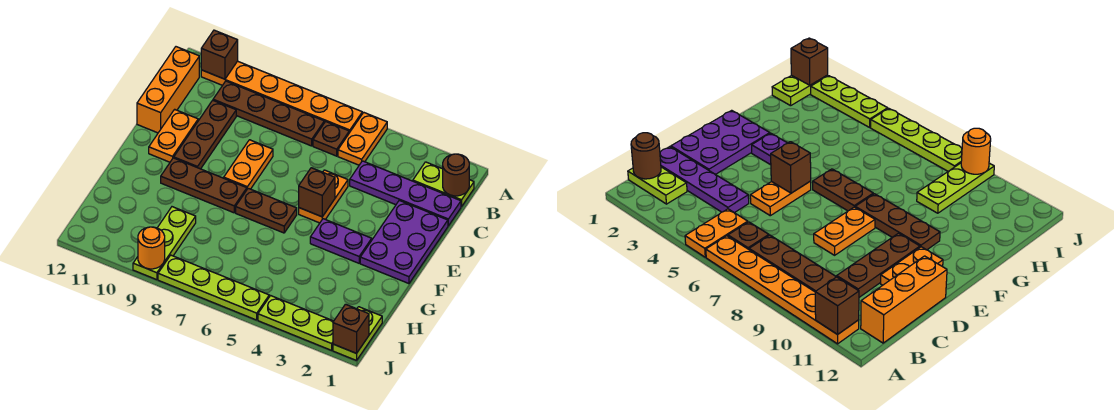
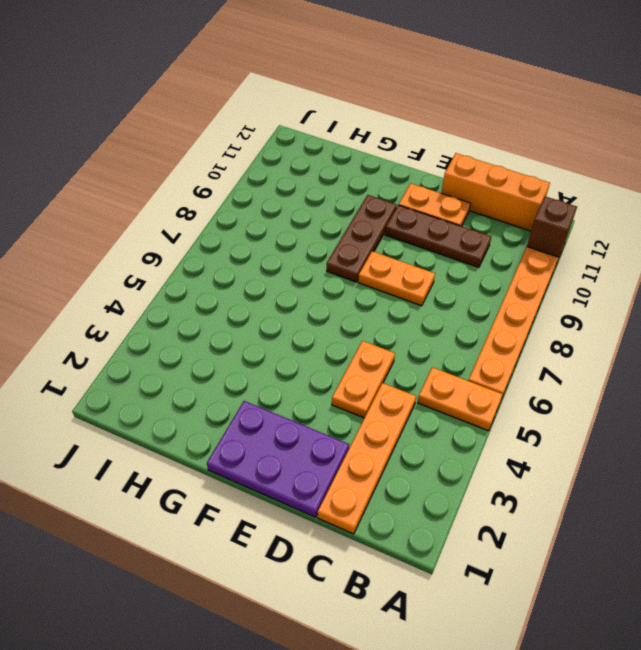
orange 1x4 plate [318,383,416,534] -> purple 1x4 plate [350,161,461,226]
orange 1x2 plate [332,341,395,418] -> orange 1x2 plate turned to [299,170,348,223]
none -> lime 1x2 plate [413,162,474,207]
none -> brown 1x1 plate [313,122,349,156]
none -> brown 1x4 plate [213,81,324,146]

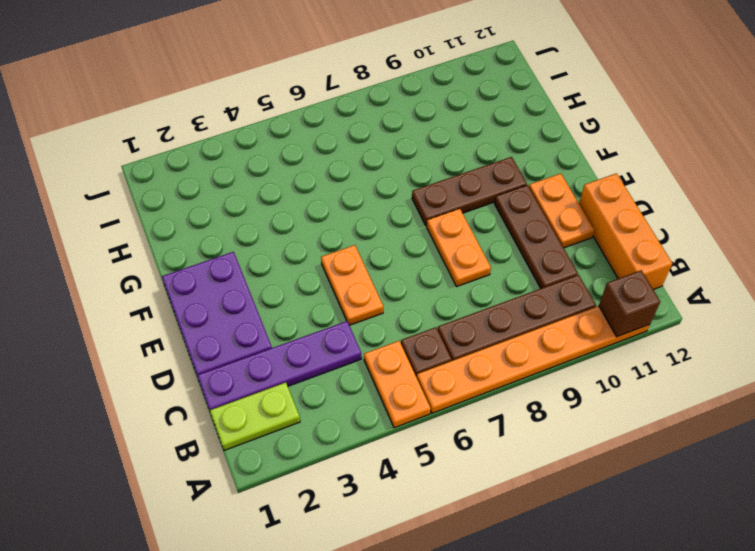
none -> purple 1x2 plate [310,219,372,263]
none -> brown 1x2 plate [236,188,297,233]
none -> lime 1x3 plate [133,207,196,280]

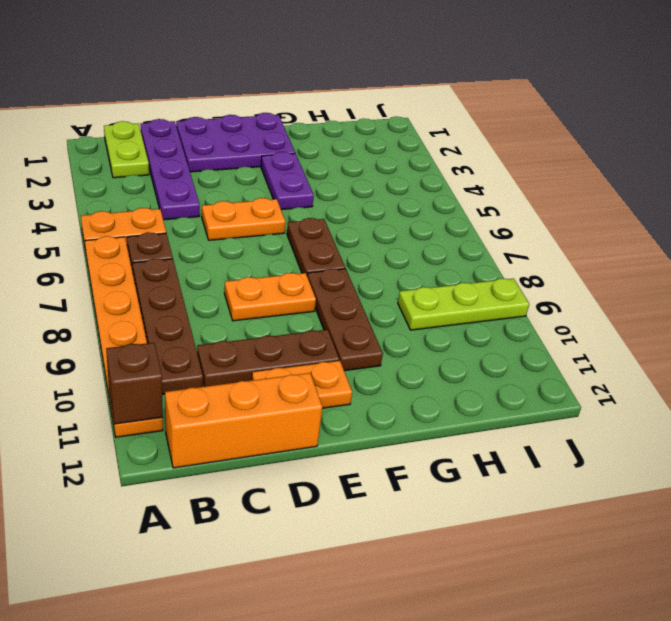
none -> lime 1x2 plate [333,307,382,361]
none -> lime 1x3 plate [258,296,334,350]
none -> lime 1x4 plate [158,255,269,320]

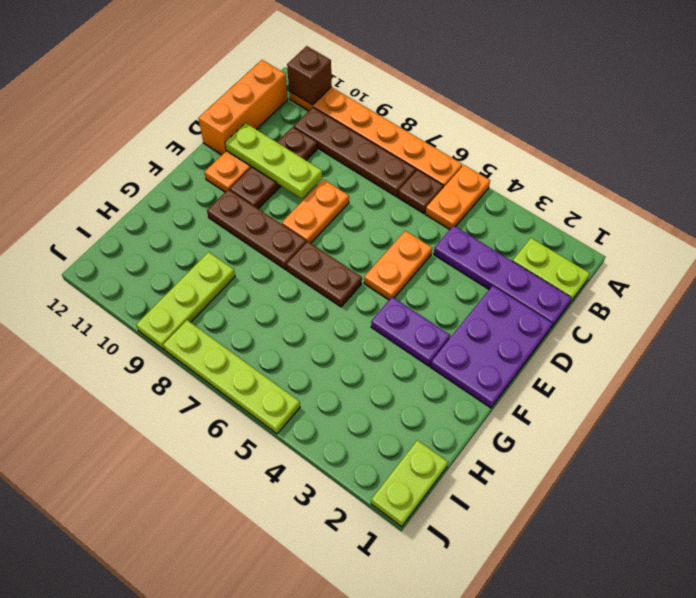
lime 1x3 plate [225,123,322,199] -> lime 1x3 plate moved to [258,296,334,350]
none -> brown 1x1 round brick [443,154,469,196]
none -> brown 1x1 brick [299,168,335,217]
none -> brown 1x1 brick [333,304,369,353]

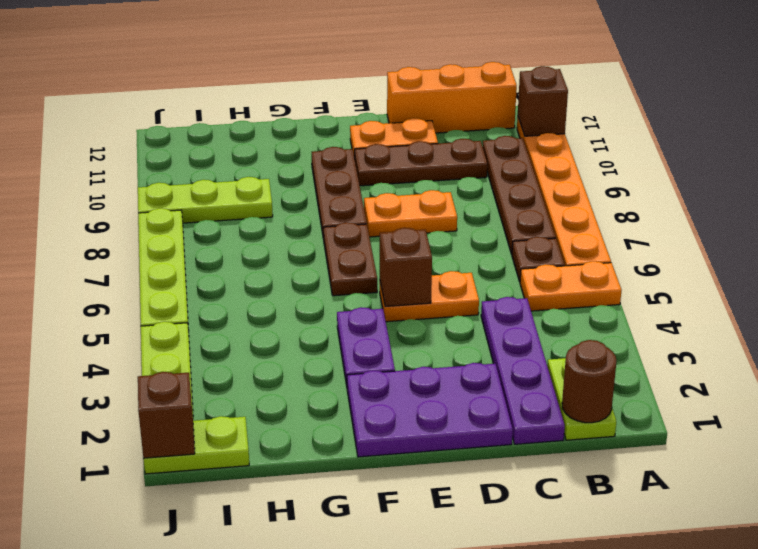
none -> orange 1x1 round brick [138,227,165,269]

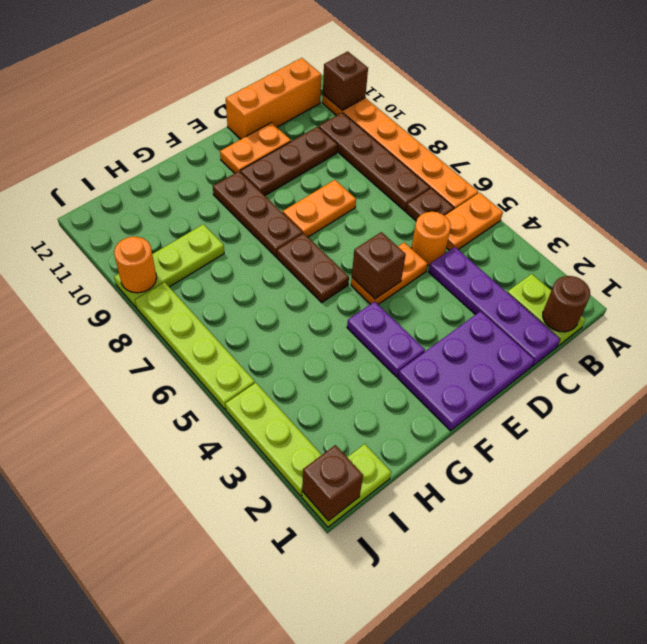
orange 1x1 round brick [411,212,451,265] -> none

